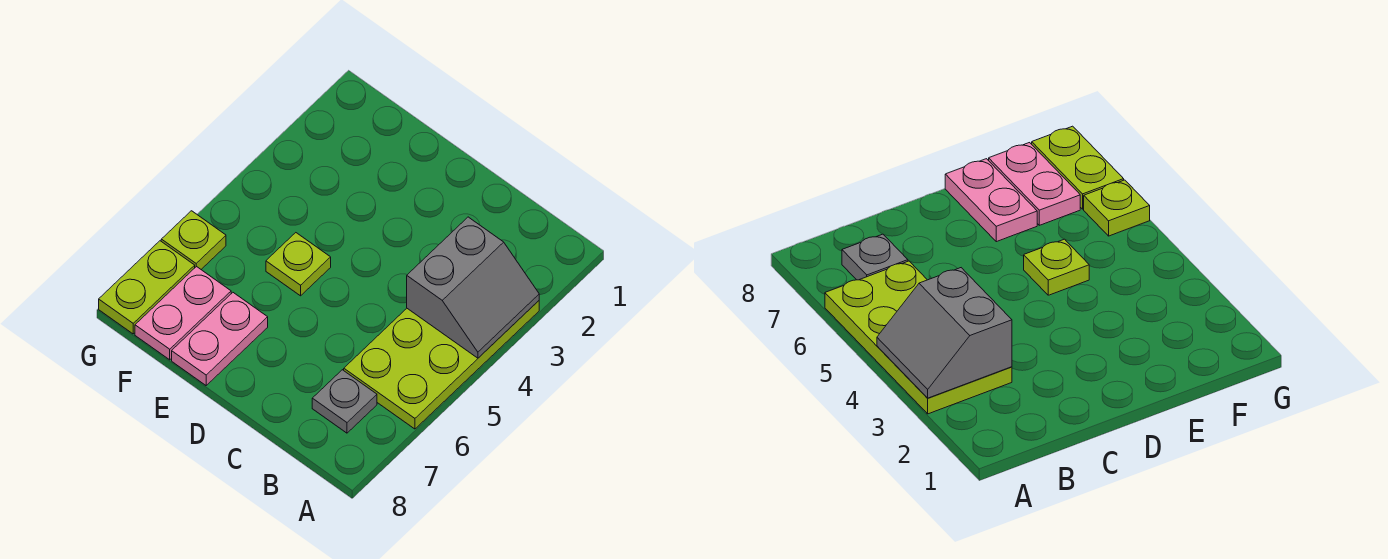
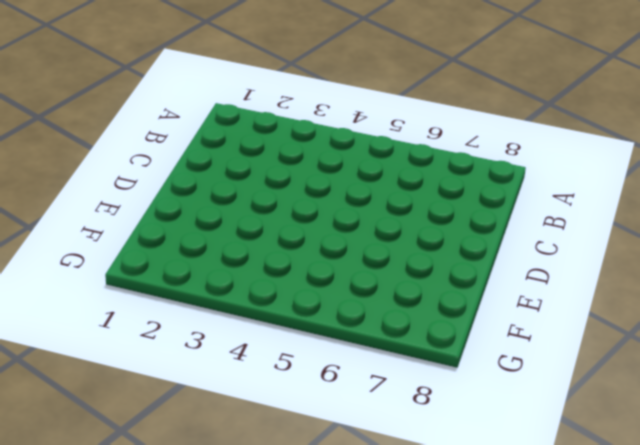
none -> lime 2x4 plate [344,301,539,429]
none -> grey 1x1 plate [312,370,377,433]

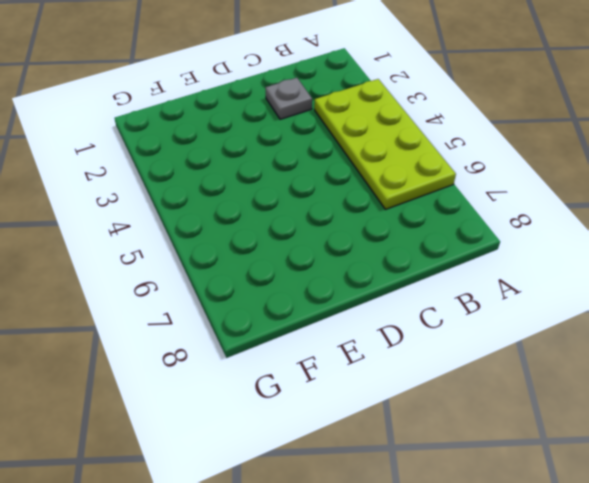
grey 1x1 plate [266,78,312,119] -> grey 1x1 plate moved to [312,370,377,433]
none -> lime 1x1 plate [266,233,331,296]
none -> pink 1x2 plate [172,293,268,385]

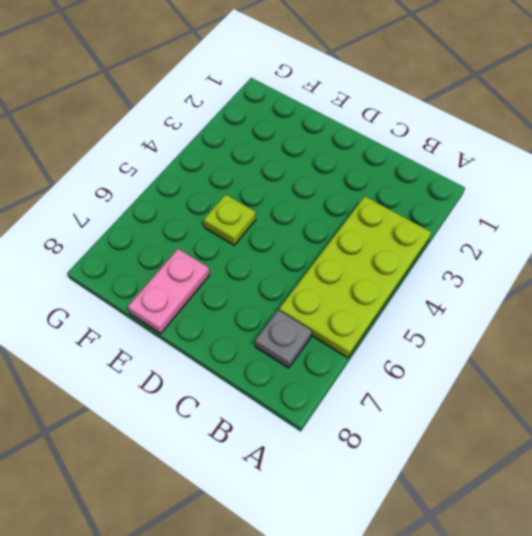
none -> pink 1x2 plate [135,266,231,360]
none -> lime 1x1 plate [161,211,226,269]

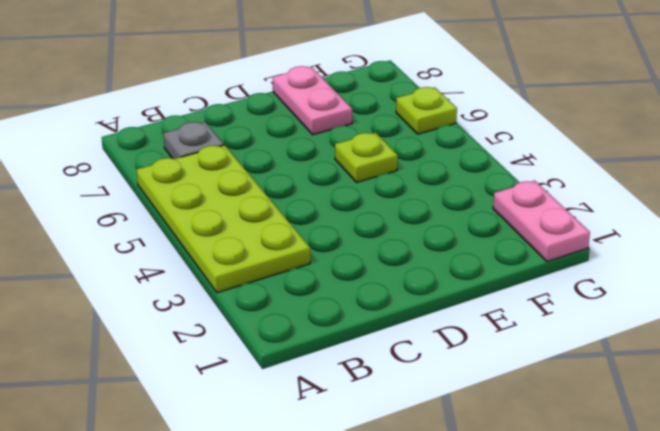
pink 1x2 plate [493,180,590,262] -> pink 1x2 plate moved to [135,266,231,360]
none -> lime 1x2 plate [99,241,195,334]
none -> grey 2x2 slope [407,217,539,358]

